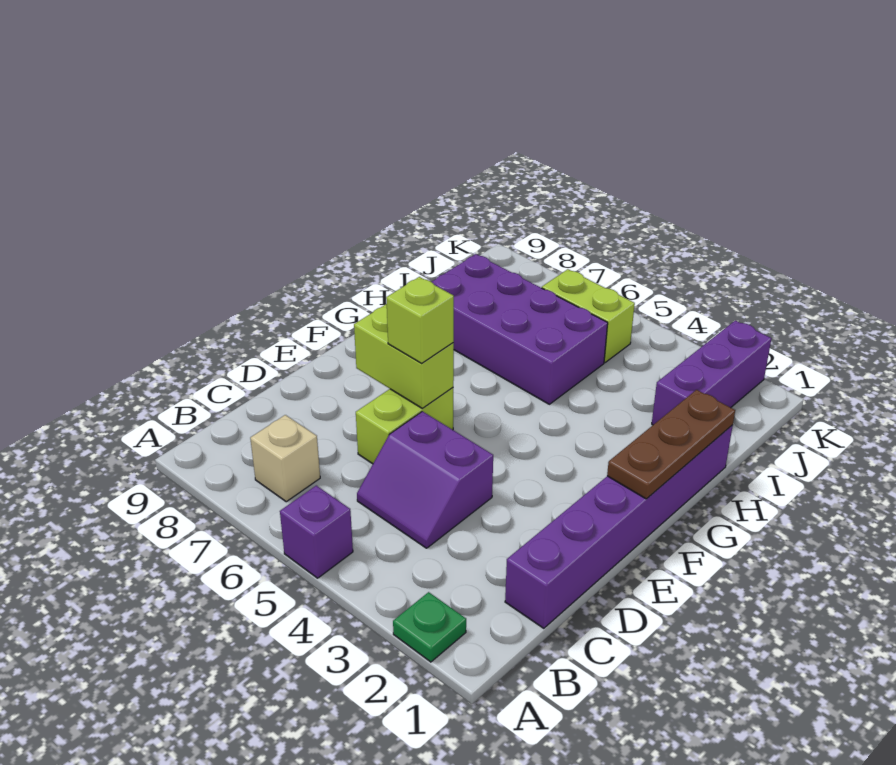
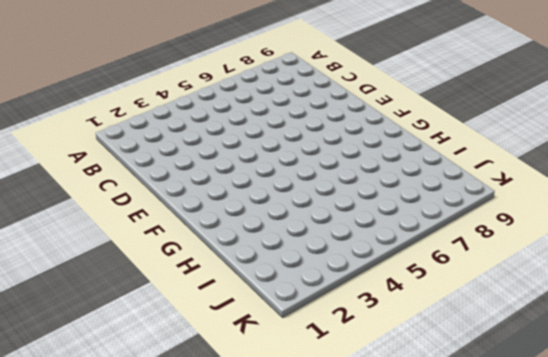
none -> green 1x1 plate [393,592,466,662]
none -> purple 1x1 brick [280,485,353,578]
none -> tan 1x1 brick [250,415,320,502]

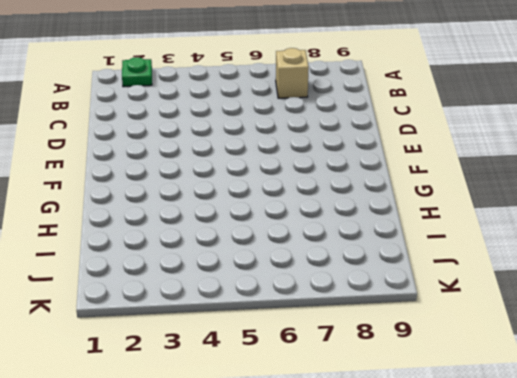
none -> purple 1x1 brick [280,485,353,578]
none -> purple 1x6 brick [505,425,733,628]
none -> purple 2x2 slope [357,411,493,548]

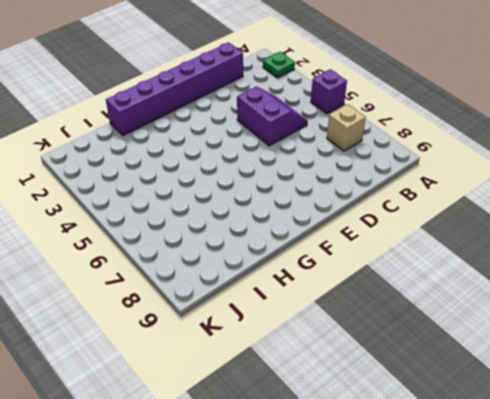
none -> lime 1x2 brick [356,388,453,464]
none -> purple 2x4 brick [432,254,608,404]
none -> purple 1x3 brick [652,320,772,425]

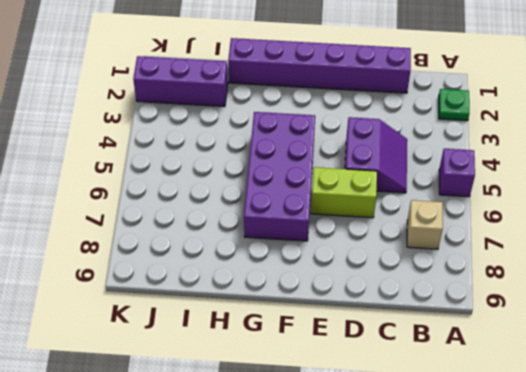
purple 2x4 brick [244,112,315,241] -> purple 2x4 brick moved to [432,254,608,404]
none -> lime 1x2 brick [542,269,635,362]
none -> lime 1x2 brick [354,304,454,409]
none -> brown 1x3 plate [607,390,735,499]

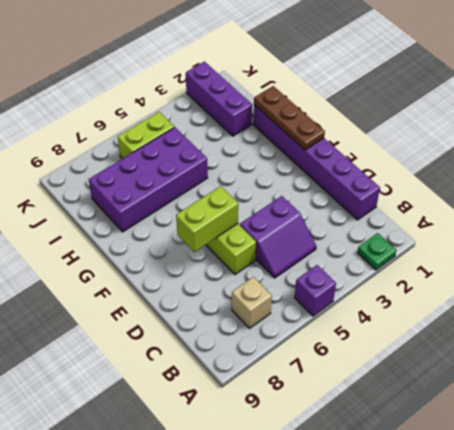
none -> lime 1x1 brick [386,277,454,364]

